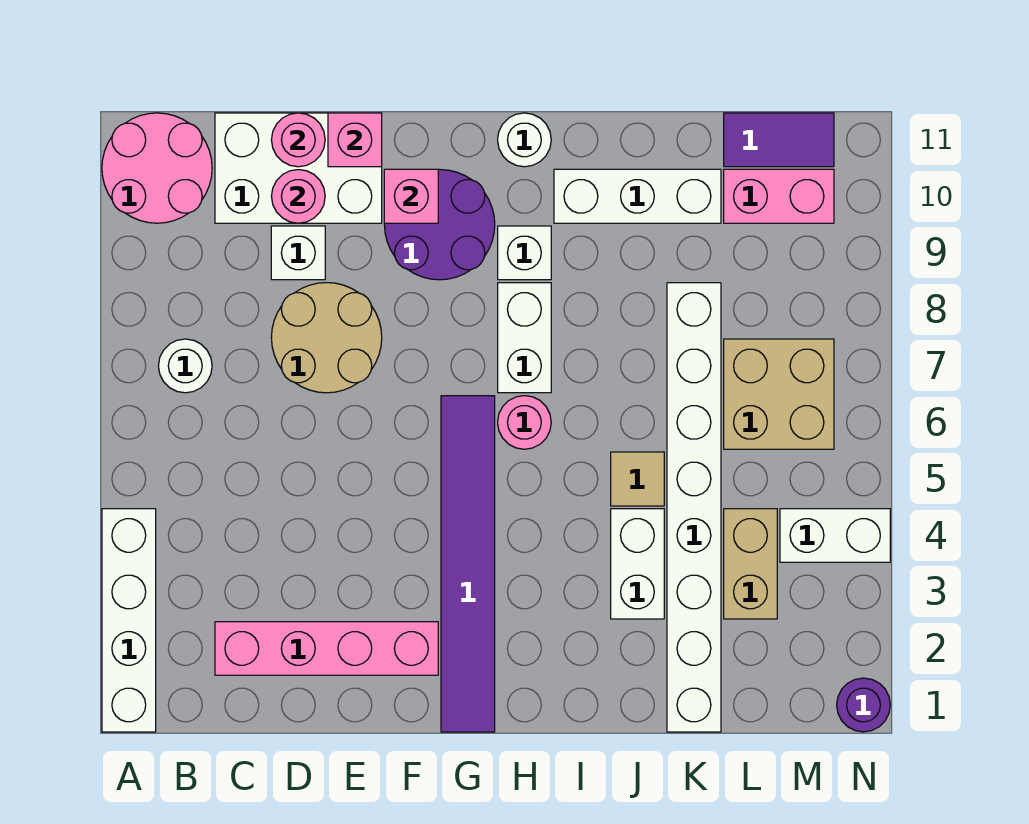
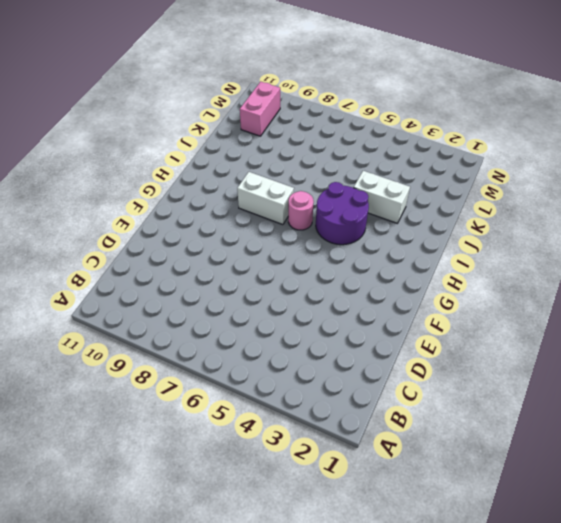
purple 2x2 round brick [316,182,369,245] -> purple 2x2 round brick moved to [384,169,495,280]
none -> white 1x4 brick [102,509,156,732]
none -> pink 2x2 round brick [102,113,212,223]
none -> white 1x1 round brick [158,339,212,393]

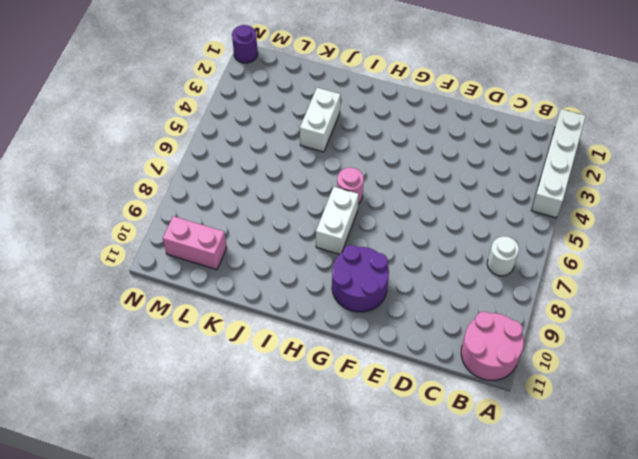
none -> pink 1x4 brick [215,622,438,675]
none -> white 2x3 brick [215,113,382,223]
none -> tan 2x2 round brick [271,283,382,393]

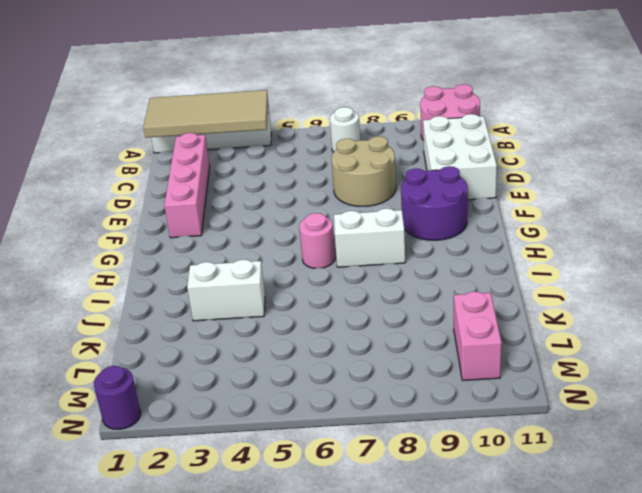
tan 2x4 tile [143,90,268,138] -> none
none -> white 1x1 brick [271,226,325,280]
none -> purple 1x6 tile [441,396,495,732]
none -> white 1x1 brick [498,226,551,280]

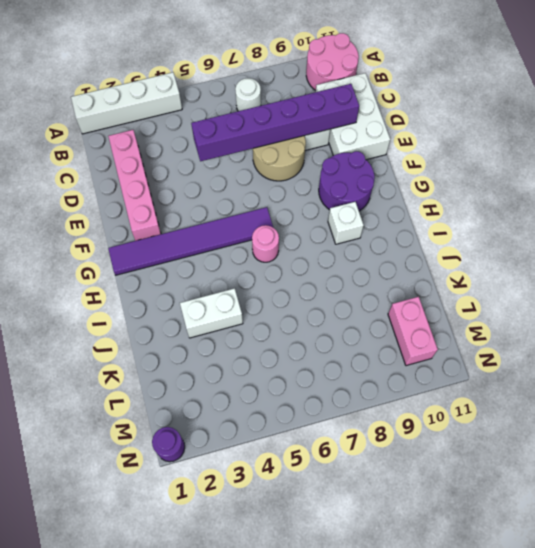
purple 1x6 brick [191,84,359,161] -> pink 1x1 round brick [271,170,325,223]
none -> white 1x2 brick [498,283,551,393]
none -> white 1x1 round brick [498,113,551,167]
none -> white 1x3 brick [554,169,721,223]

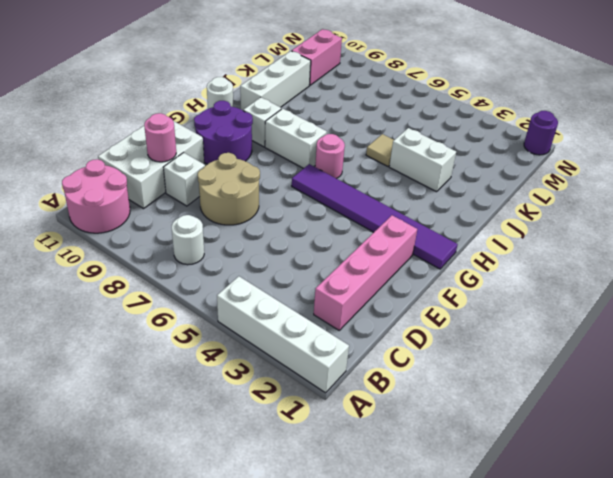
none -> white 1x8 brick [667,283,721,732]
none -> tan 1x2 brick [724,509,777,619]
none -> tan 2x2 brick [724,339,834,449]

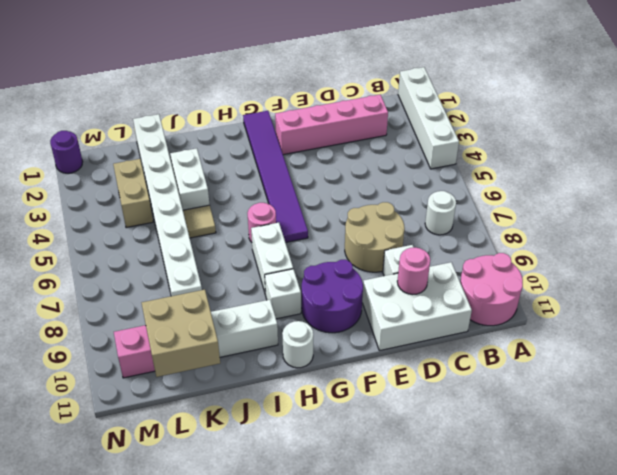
tan 2x2 brick [142,290,220,377] -> tan 2x2 brick moved to [724,339,834,449]
none -> purple 1x2 tile [724,113,834,167]
none -> white 1x2 brick [780,509,890,562]
none -> pink 1x1 round brick [272,113,325,167]

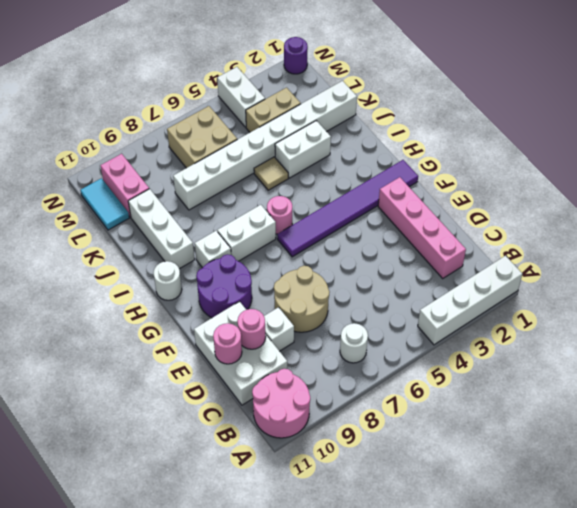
cyan 1x2 tile [80,178,129,230] -> purple 1x2 tile [724,113,834,167]
none -> pink 1x1 brick [328,113,382,167]
none -> pink 1x1 brick [384,169,438,223]

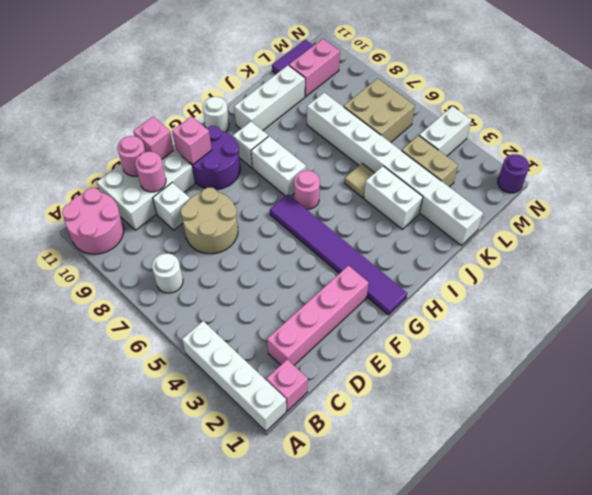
pink 1x1 brick [266,360,308,411] -> none

